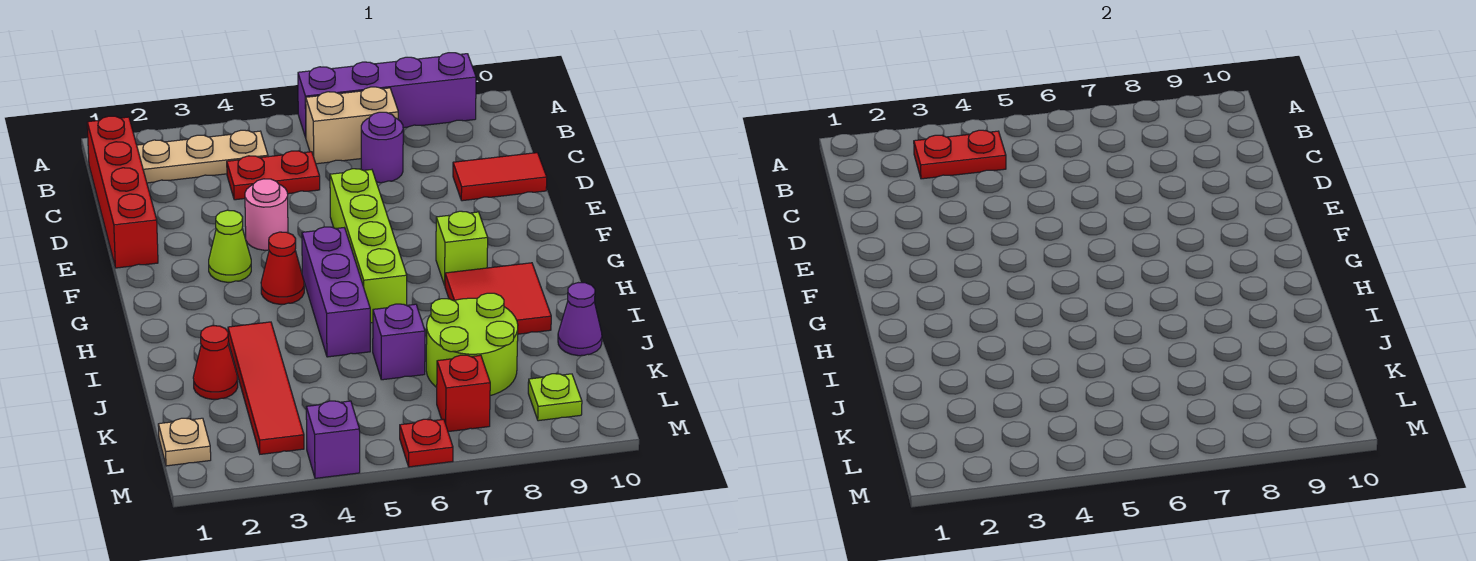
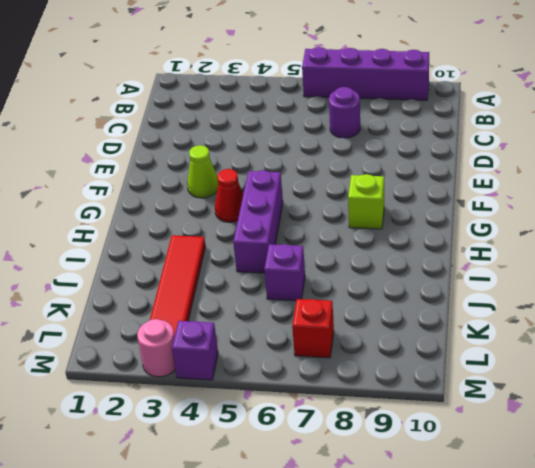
pink 1x1 round brick [137,319,175,377] -> pink 1x1 round brick moved to [245,179,288,250]
none -> red 1x4 brick [87,116,158,268]
none -> tan 1x3 plate [137,130,268,183]
none -> tan 1x2 brick [306,87,398,164]

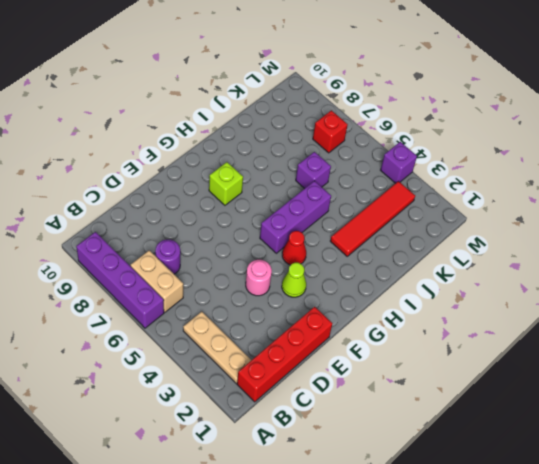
none -> red 1x2 plate [227,151,320,200]
none -> red 1x2 tile [453,153,547,201]
none -> lime 1x4 brick [330,169,407,323]

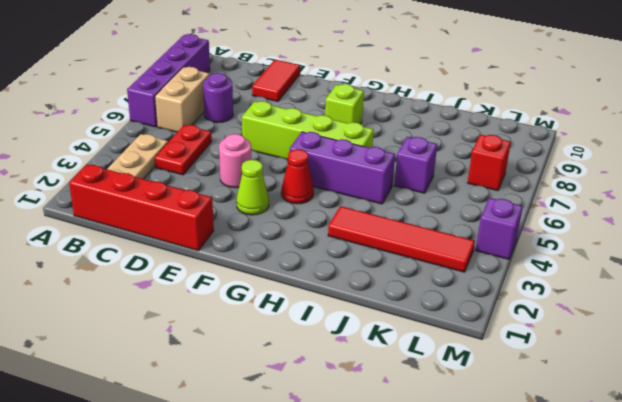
none -> red 2x2 tile [445,263,551,334]
none -> red 1x1 cone [193,326,238,399]
none -> lime 2x2 round brick [426,293,518,396]

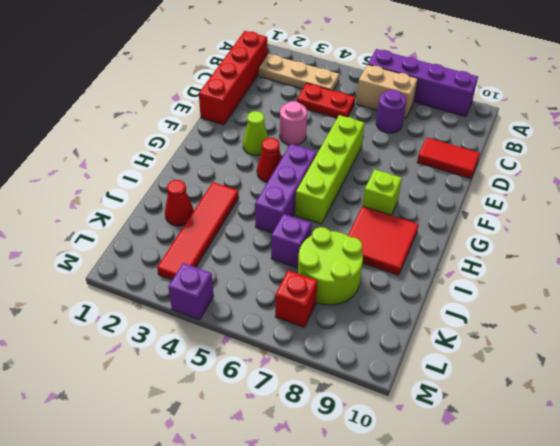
none -> purple 1x1 cone [558,283,602,356]
none -> tan 1x1 plate [158,418,211,466]
none -> lime 1x1 plate [528,374,582,421]

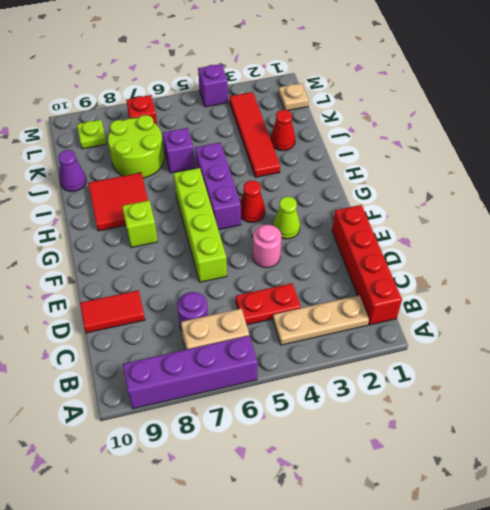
none -> red 1x1 plate [400,419,453,467]
none -> red 1x2 plate [914,130,1006,179]

